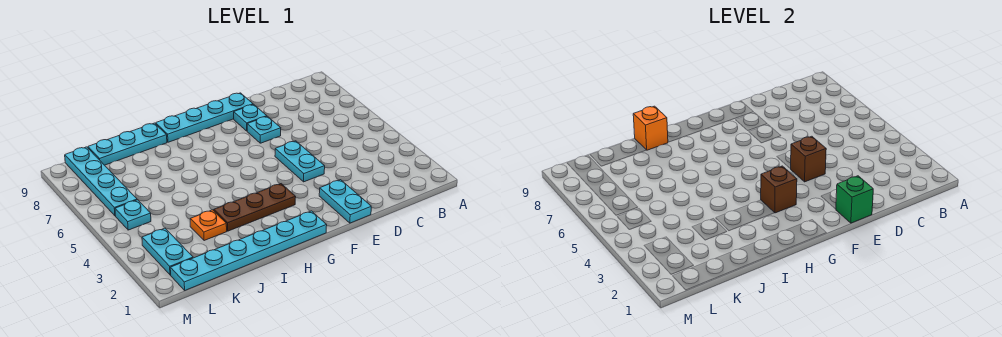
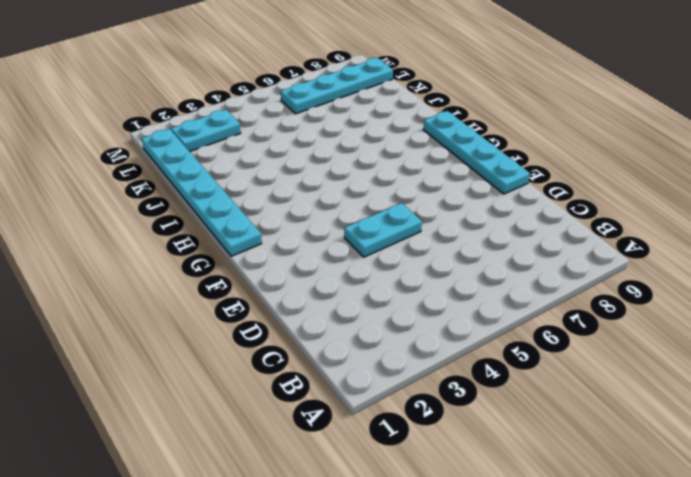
none -> cyan 1x2 plate [319,180,371,223]
none -> cyan 1x1 plate [247,116,281,143]
none -> cyan 1x1 plate [234,104,267,131]

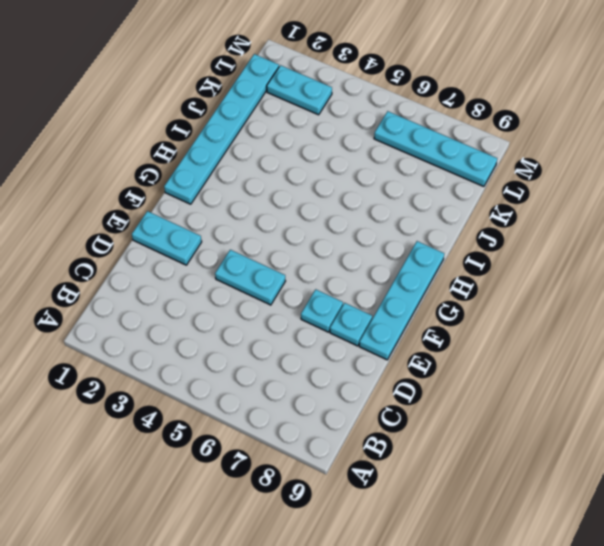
none -> brown 1x3 plate [214,184,296,231]
none -> cyan 1x3 plate [88,123,167,165]
none -> orange 1x1 plate [190,210,227,241]

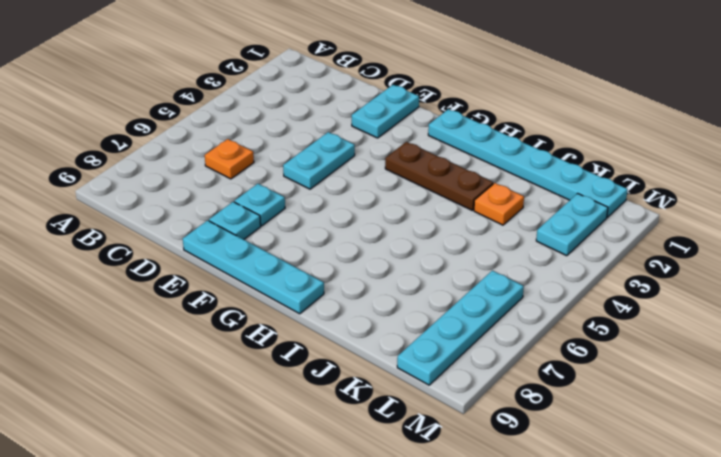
orange 1x1 plate [205,139,254,179] -> none
none -> cyan 1x3 plate [88,123,167,165]
none -> cyan 1x1 plate [115,200,151,230]
none -> green 1x1 brick [836,176,873,223]

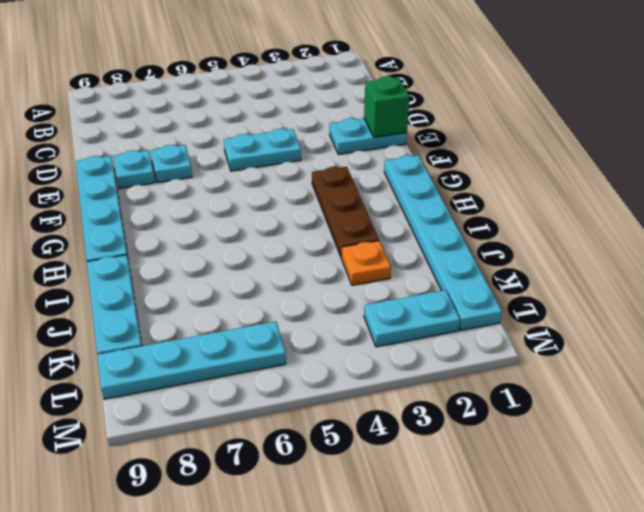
none -> cyan 1x1 plate [115,200,151,230]
none -> brown 1x1 brick [791,136,826,182]
none -> brown 1x1 brick [761,166,797,213]

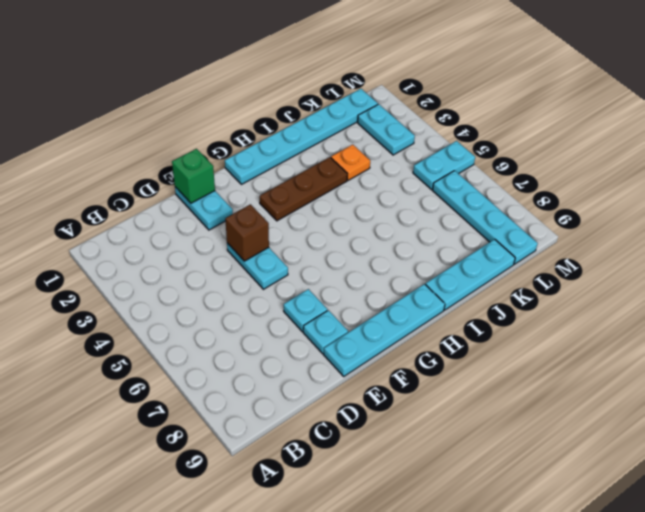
cyan 1x2 plate [413,141,475,189] -> cyan 1x1 plate [115,200,151,230]
none -> brown 1x1 brick [761,166,797,213]
none -> orange 1x1 brick [633,106,668,150]

